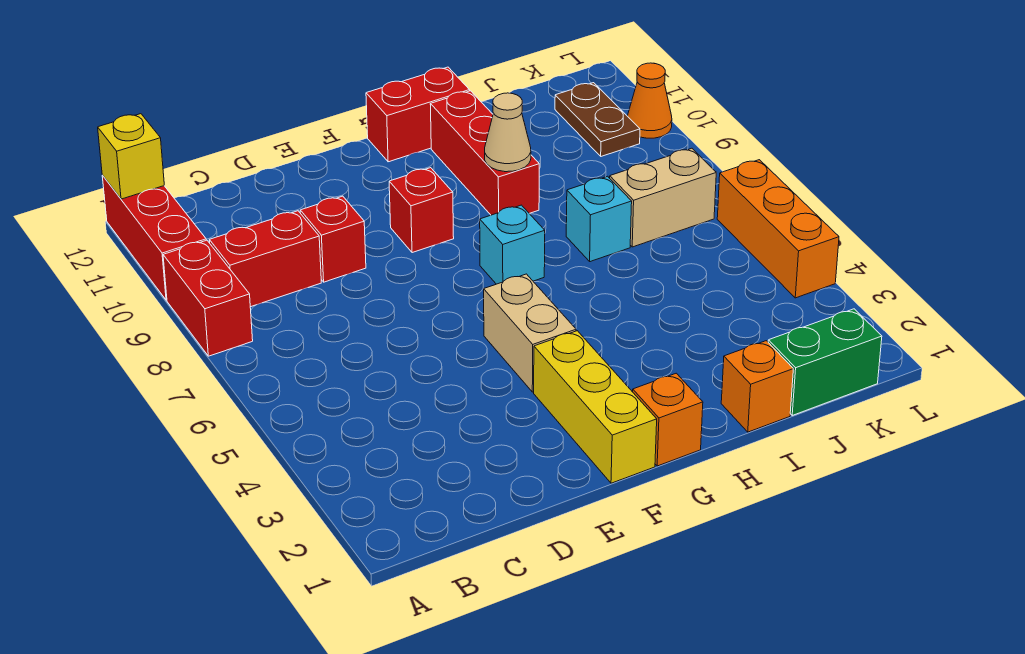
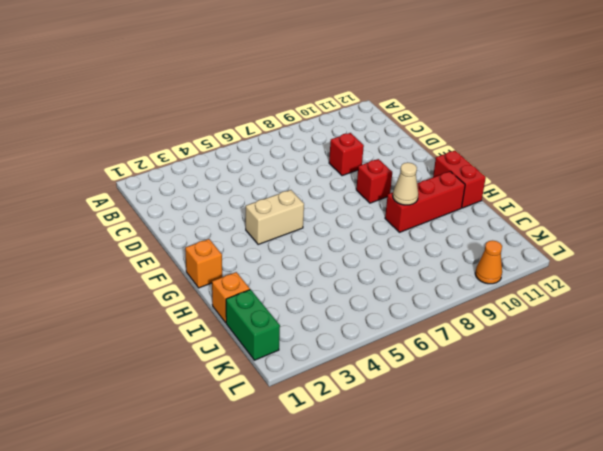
none -> red 1x2 brick [163,240,253,356]
none -> red 1x3 brick [102,175,206,300]
none -> red 1x2 brick [209,211,321,307]

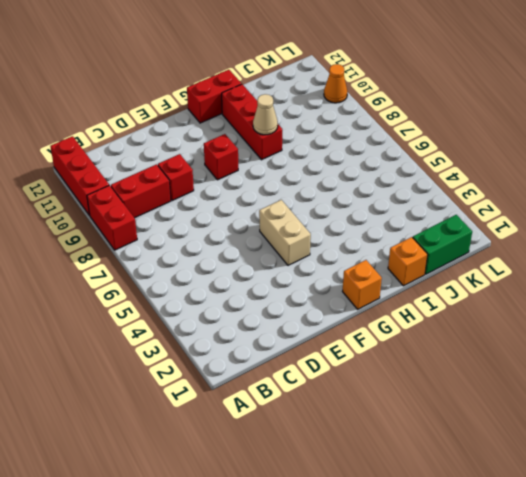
none -> yellow 1x3 brick [534,331,657,483]
none -> cyan 1x1 brick [480,205,545,284]
none -> cyan 1x1 brick [566,176,632,262]

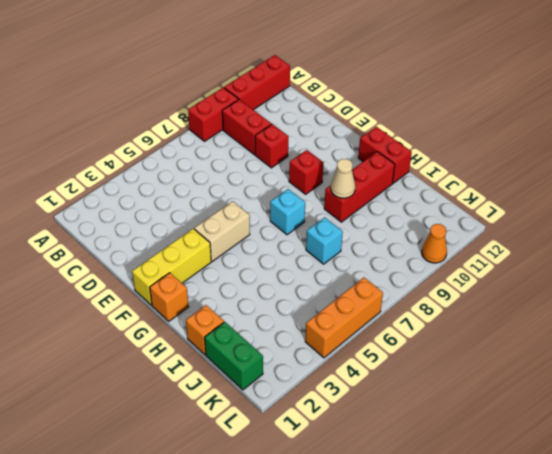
none -> tan 1x2 brick [610,148,716,247]
none -> brown 1x2 plate [555,83,640,156]
none -> yellow 1x1 brick [98,114,164,199]

